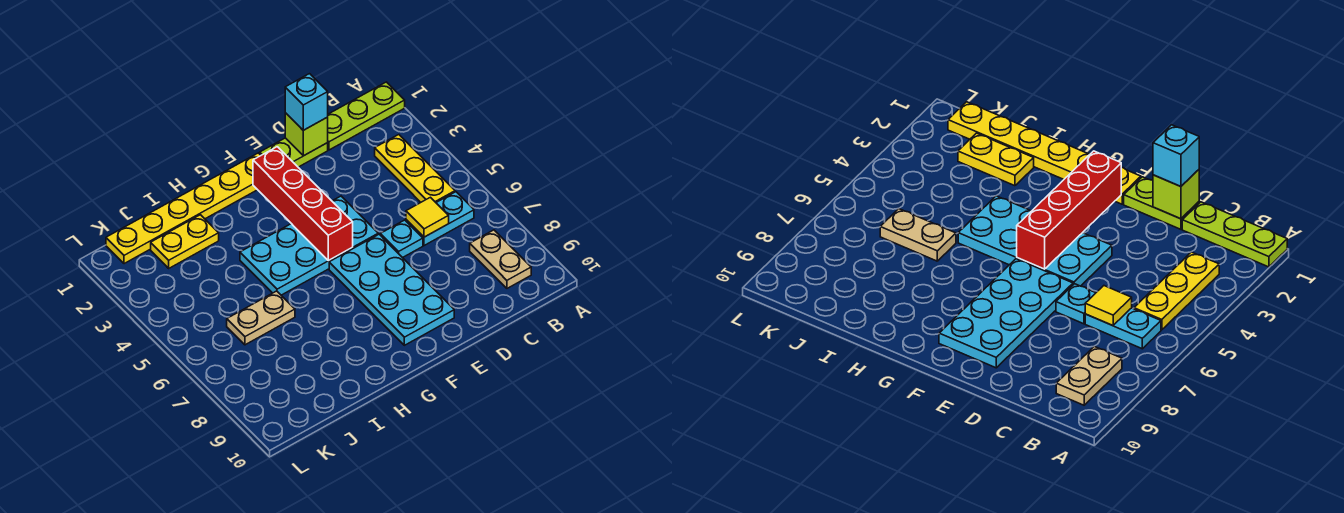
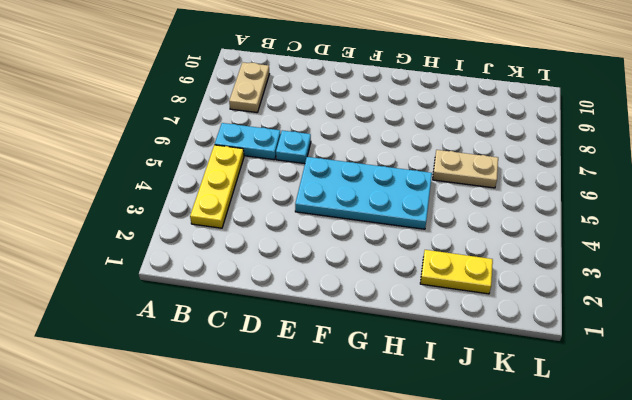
none -> lime 1x3 plate [328,82,405,150]
none -> lime 1x2 plate [260,138,328,167]
none -> cyan 2x4 plate [329,234,454,345]

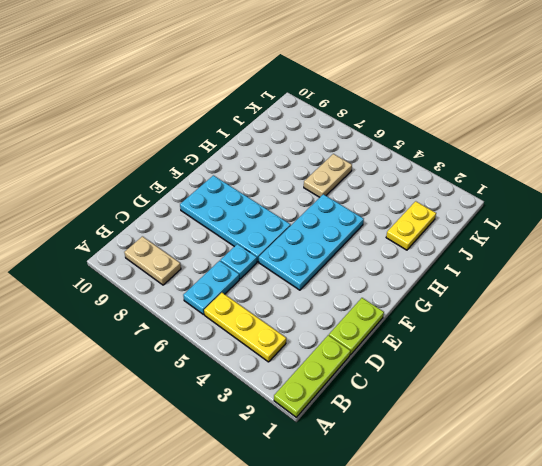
none -> yellow 1x6 plate [106,153,261,264]
none -> yellow 1x1 tile [406,197,449,237]
none -> lime 1x1 brick [285,113,328,156]

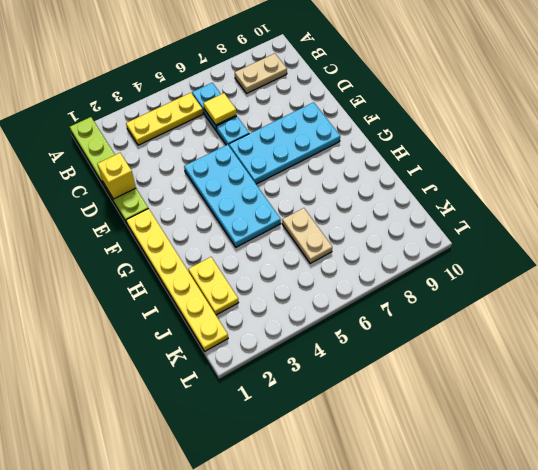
yellow 1x1 brick [97,153,136,199] -> lime 1x1 brick [285,113,328,156]
none -> red 1x4 brick [253,147,353,261]
none -> cyan 1x1 brick [285,74,328,130]

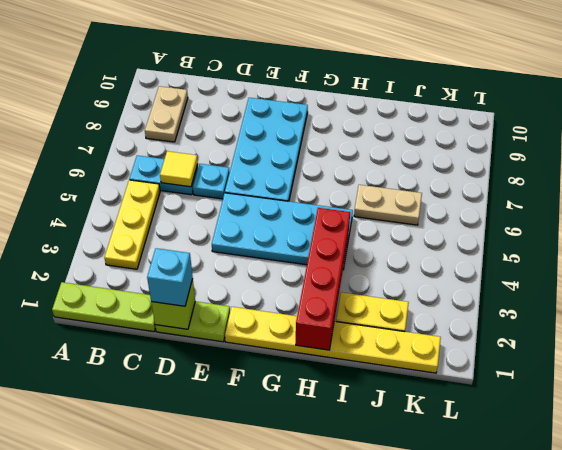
red 1x4 brick [296,208,350,350] -> red 1x4 brick moved to [253,147,353,261]

